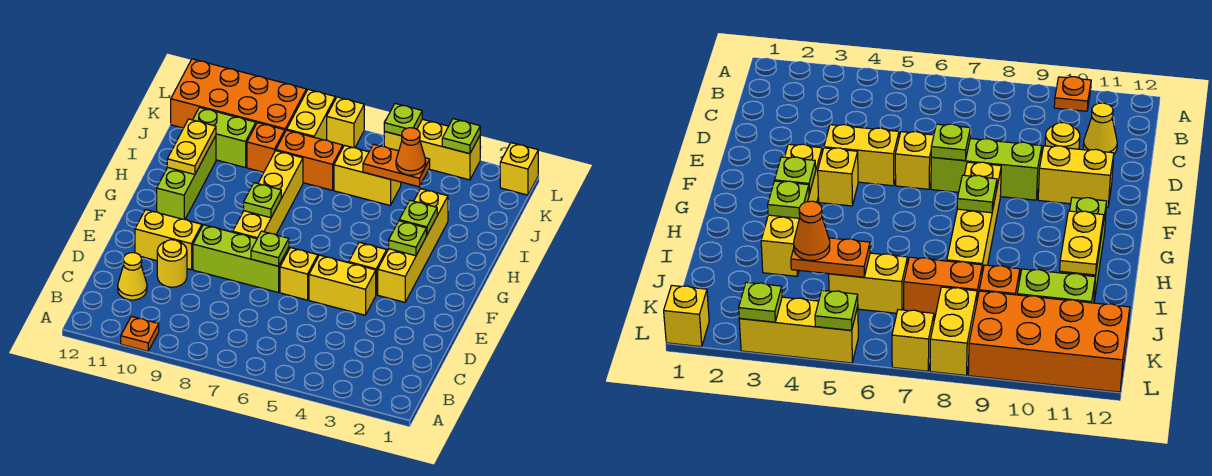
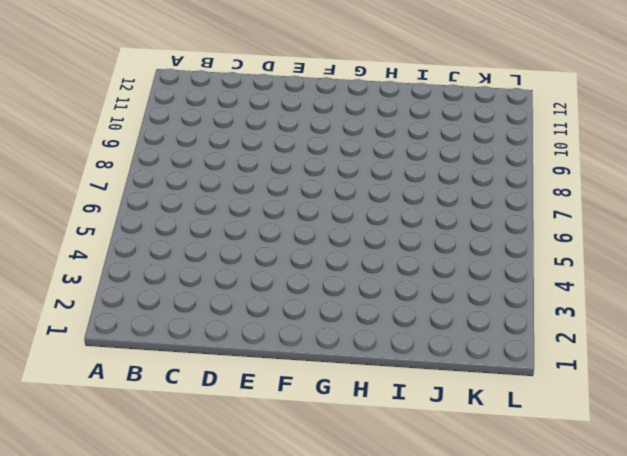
none -> orange 1x1 plate [121,316,159,351]
none -> yellow 1x1 cone [118,253,147,300]
none -> yellow 1x1 round brick [157,240,187,287]

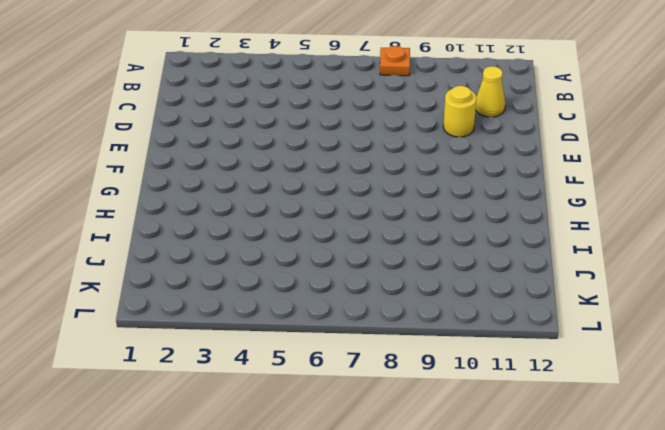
orange 1x1 plate [380,46,410,76] -> orange 1x1 plate moved to [121,316,159,351]
none -> yellow 1x2 brick [309,255,376,315]
none -> yellow 1x1 brick [280,248,318,300]
none -> lime 1x3 brick [193,225,289,292]

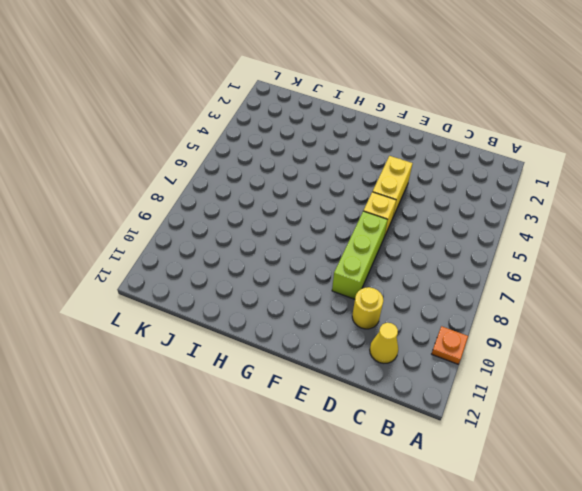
none -> yellow 1x2 brick [135,210,202,270]
none -> yellow 1x4 brick [378,189,448,302]
none -> yellow 1x1 brick [349,242,387,294]

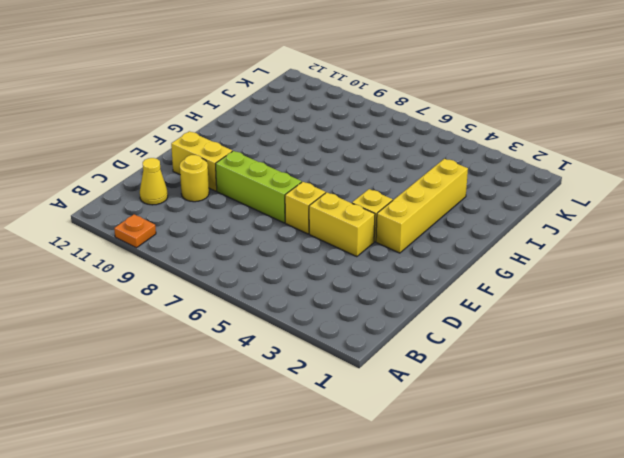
none -> yellow 1x4 brick [233,151,303,239]
none -> lime 1x3 brick [157,136,216,219]
none -> yellow 1x2 brick [334,145,401,205]

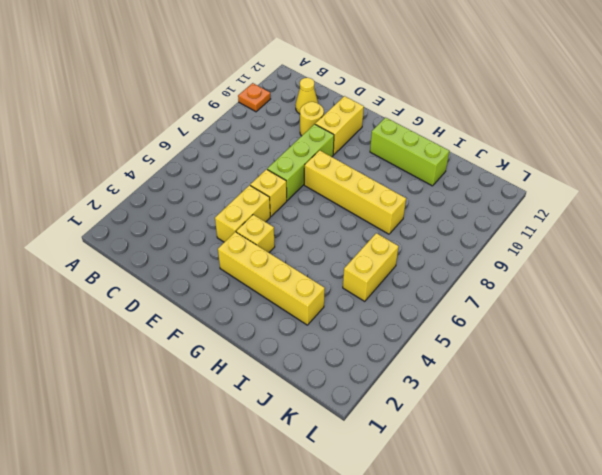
none -> orange 1x2 brick [276,130,343,190]
none -> orange 1x1 brick [247,123,285,172]
none -> lime 1x2 brick [193,107,256,167]

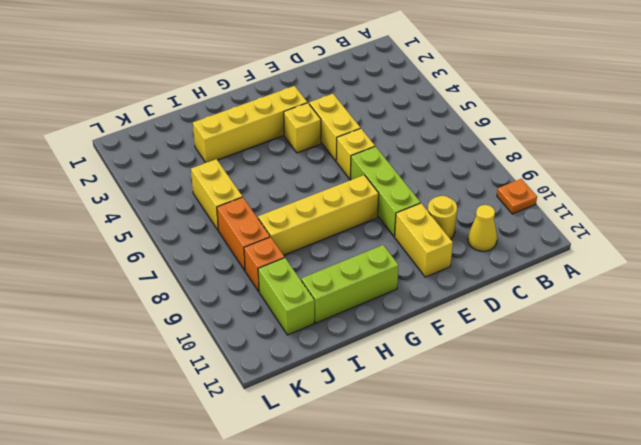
none -> yellow 1x2 brick [287,89,335,140]
none -> orange 2x4 brick [171,59,306,131]
none -> yellow 1x1 brick [500,143,538,195]

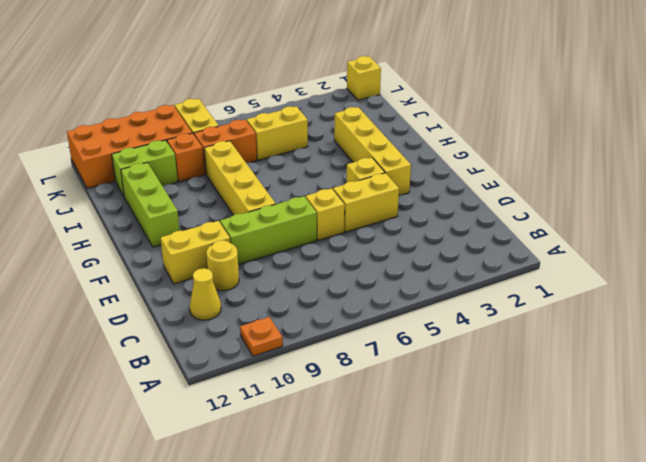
none -> yellow 1x3 brick [384,119,480,180]
none -> yellow 1x1 brick [327,97,364,148]
none -> lime 1x1 plate [251,231,289,266]

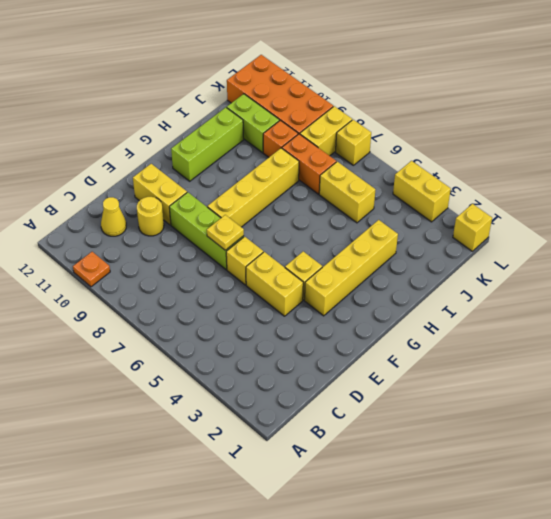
yellow 1x1 plate [207,215,244,250] -> lime 1x1 plate [251,231,289,266]
yellow 1x2 brick [393,161,451,222] -> yellow 1x3 brick [384,119,480,180]
none -> lime 1x1 plate [389,221,426,256]
none -> lime 1x1 plate [244,183,281,218]
none -> lime 1x1 plate [399,200,437,235]

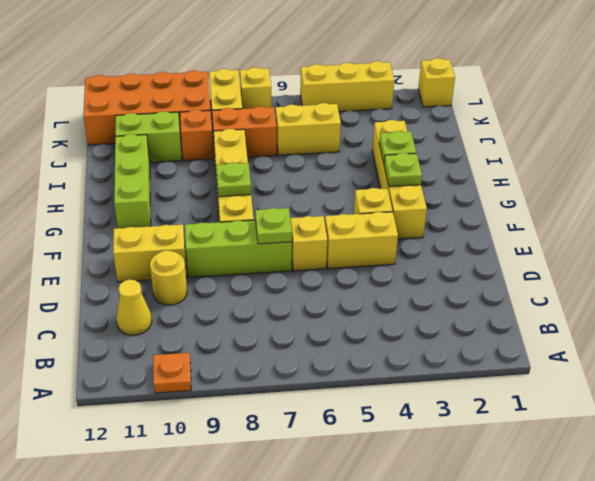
none -> yellow 1x2 plate [167,119,216,174]
none -> orange 1x2 plate [363,144,430,187]
none -> lime 1x1 plate [442,119,480,154]

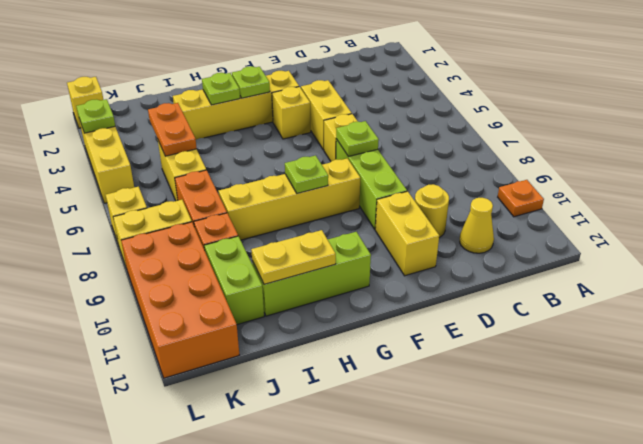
none -> lime 1x1 plate [384,103,422,136]
none -> orange 1x1 cone [396,128,426,175]

